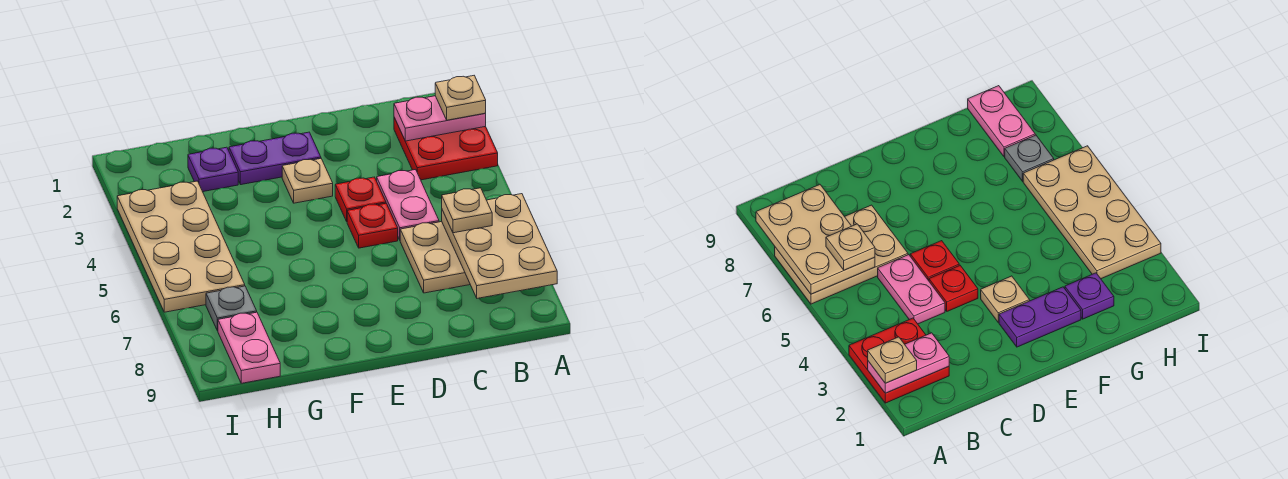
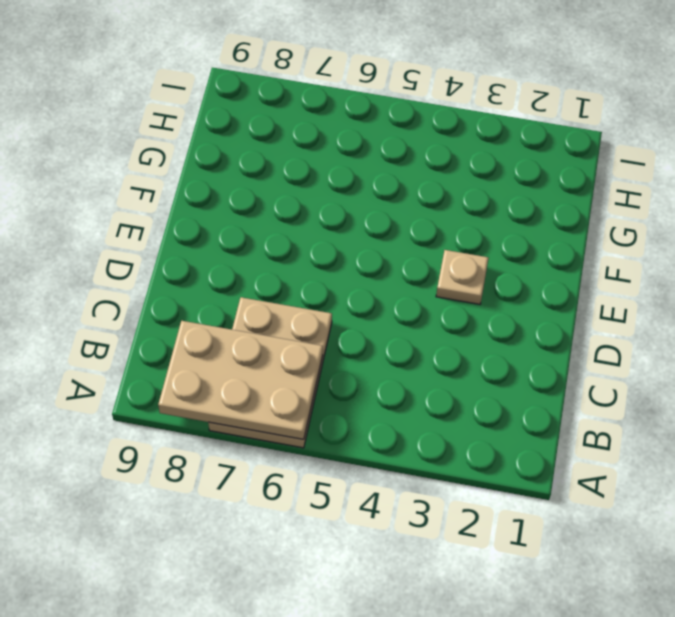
none -> red 2x2 plate [394,118,498,180]
none -> pink 1x2 plate [377,170,439,240]
none -> red 1x1 plate [335,177,386,221]

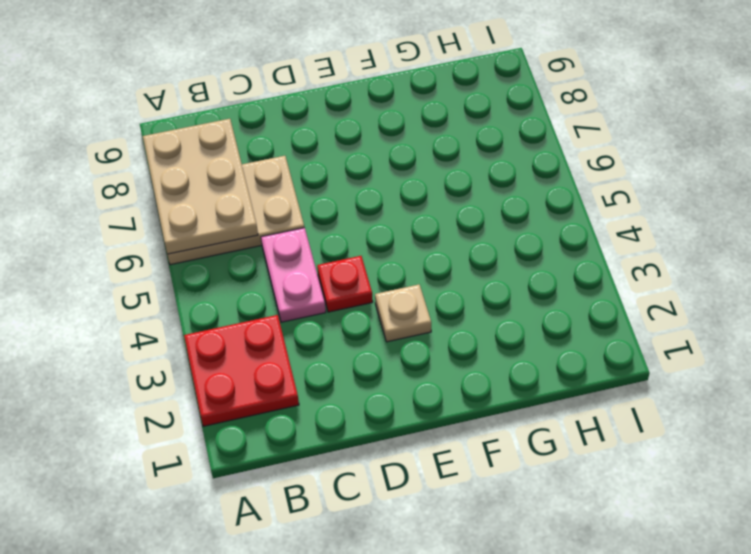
none -> red 1x1 plate [347,203,398,248]
none -> purple 1x2 plate [229,132,321,185]
none -> purple 1x1 plate [188,147,238,192]

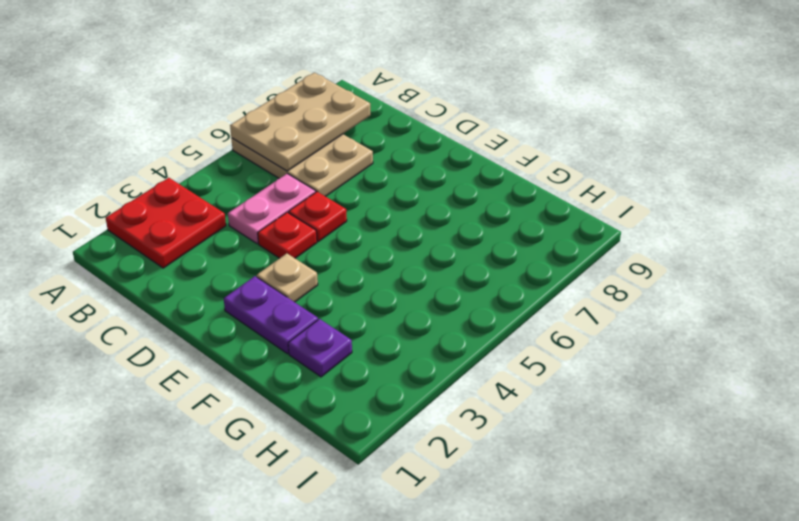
none -> tan 2x4 plate [117,181,245,312]
none -> grey 1x1 plate [206,286,257,331]
none -> pink 1x2 plate [218,312,280,383]

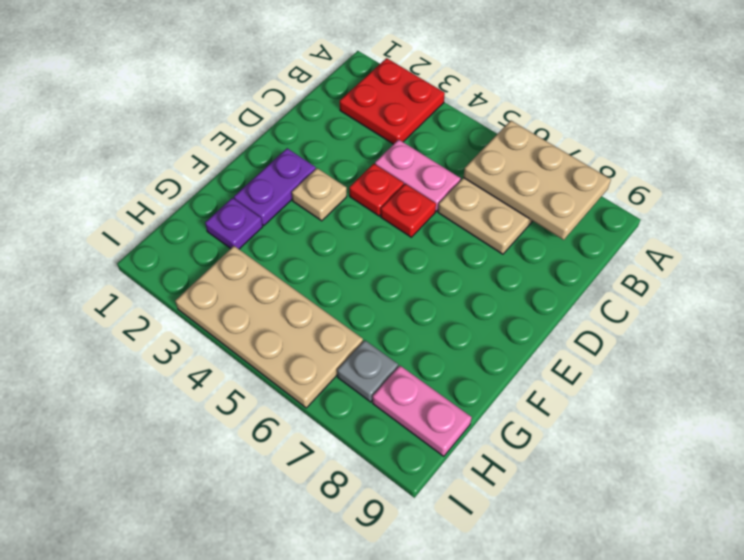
none -> pink 1x2 plate [394,96,486,141]
none -> tan 1x1 plate [435,76,486,120]
none -> tan 1x1 plate [442,188,492,233]

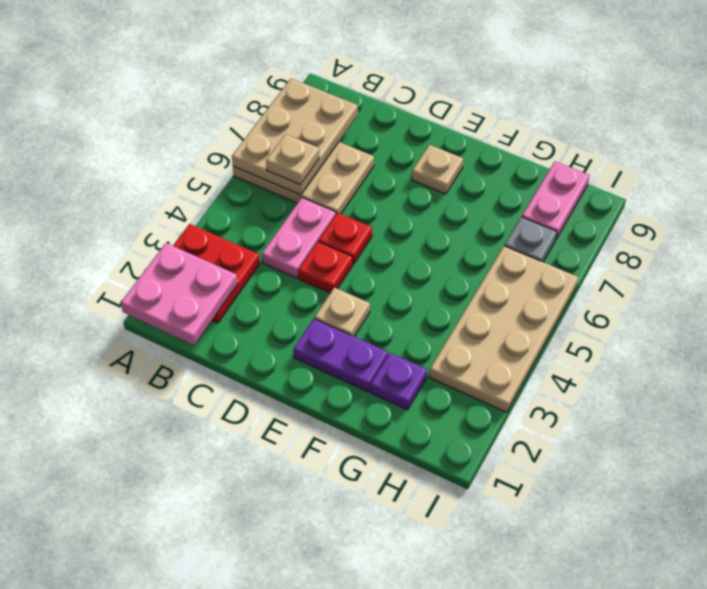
pink 2x2 plate [121,243,238,345] -> pink 1x2 plate [394,96,486,141]
tan 1x1 plate [412,145,463,194] -> tan 1x1 plate moved to [435,76,486,120]

